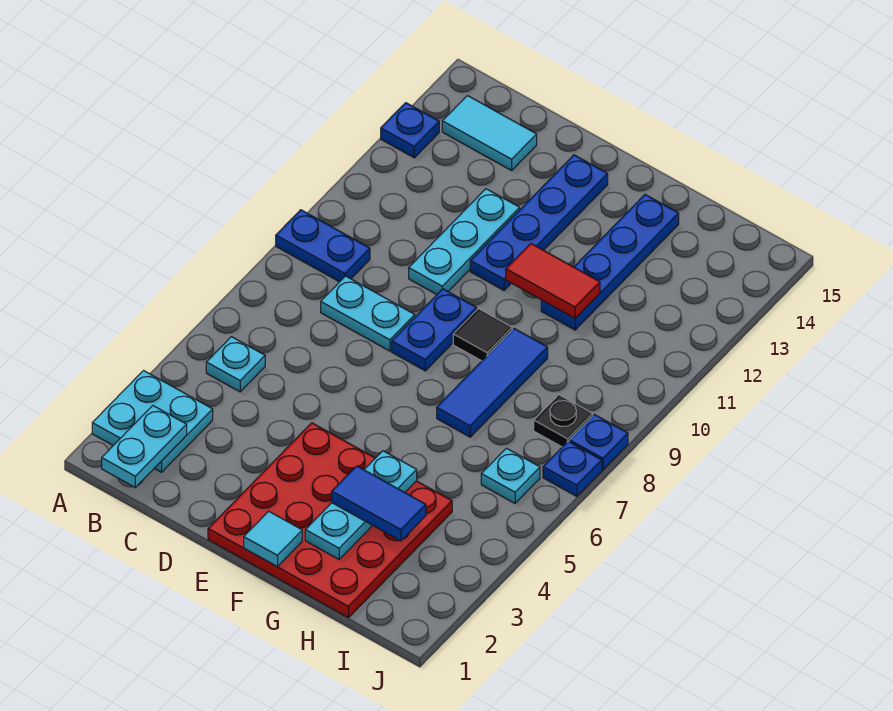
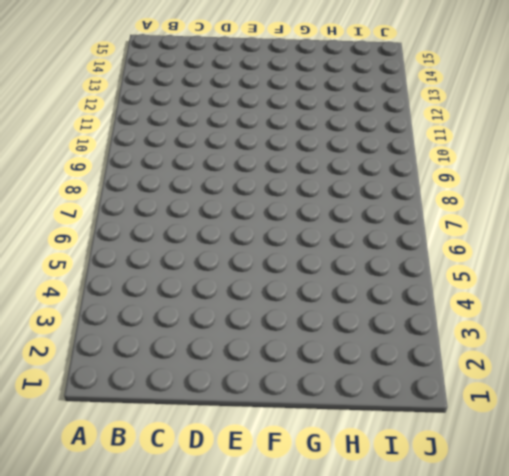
none -> cyan 2x2 plate [92,371,213,472]
none -> blue 1x2 plate [276,210,370,282]
none -> blue 1x1 plate [381,103,439,158]

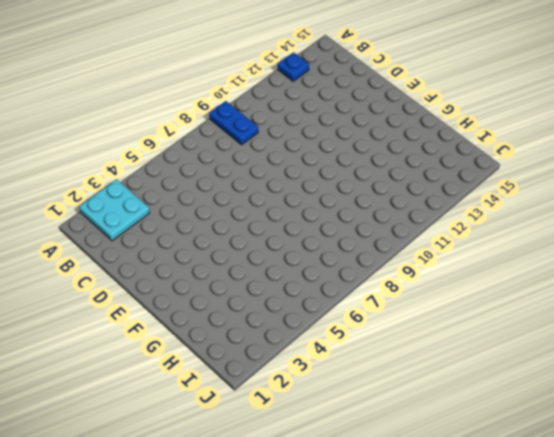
none -> cyan 1x1 plate [206,337,265,392]
none -> cyan 1x2 tile [442,96,537,170]
none -> cyan 1x2 plate [321,276,415,351]

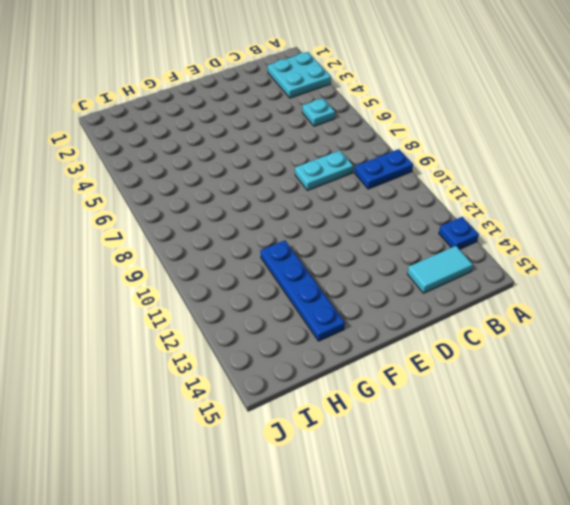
none -> cyan 1x3 plate [409,189,520,294]
none -> red 4x4 plate [208,423,452,618]
none -> blue 1x2 plate [392,289,477,371]

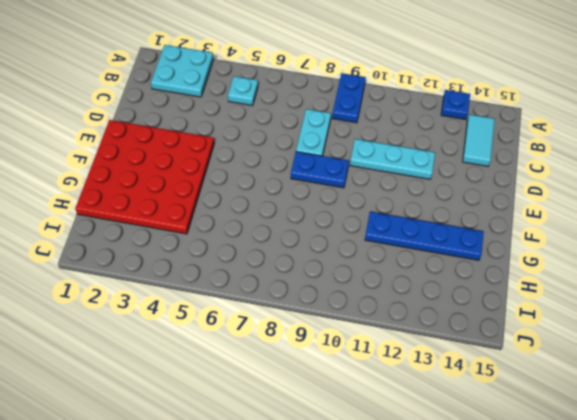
none -> blue 1x4 plate [470,155,608,290]
none -> black 1x1 tile [453,309,512,361]
none -> blue 1x3 tile [437,329,548,437]

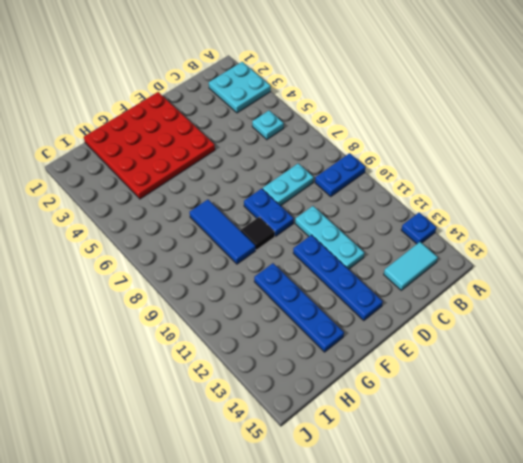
none -> cyan 1x1 plate [481,448,540,503]
none -> black 1x1 plate [534,395,593,447]
none -> blue 1x1 plate [543,441,602,496]

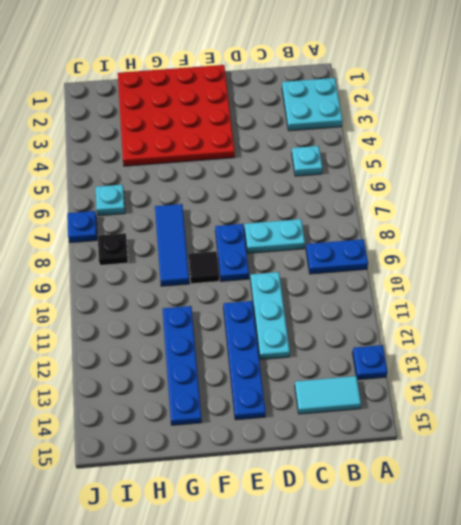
none -> blue 1x1 plate [569,414,628,470]
none -> cyan 1x2 plate [102,406,187,487]
none -> cyan 1x1 tile [244,511,302,567]

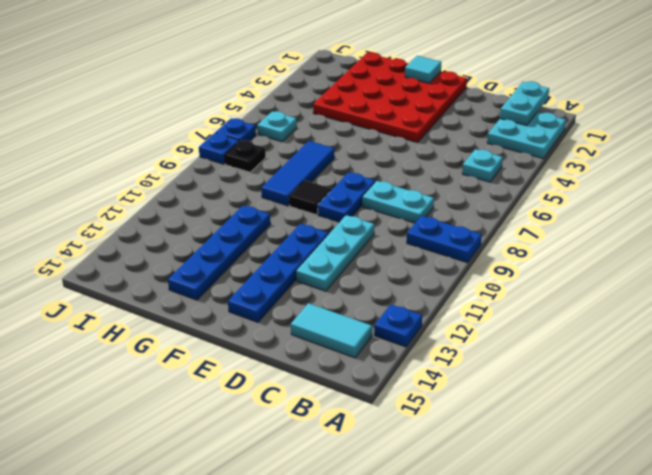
none -> red 1x2 tile [506,244,600,318]
none -> cyan 1x3 plate [305,451,417,559]
none -> blue 1x2 tile [332,466,426,541]

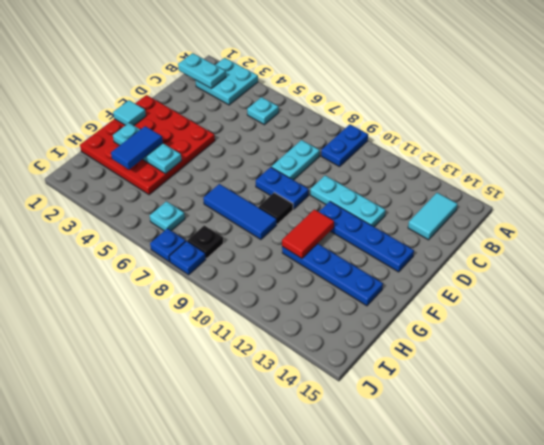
none -> blue 1x1 plate [381,103,439,158]

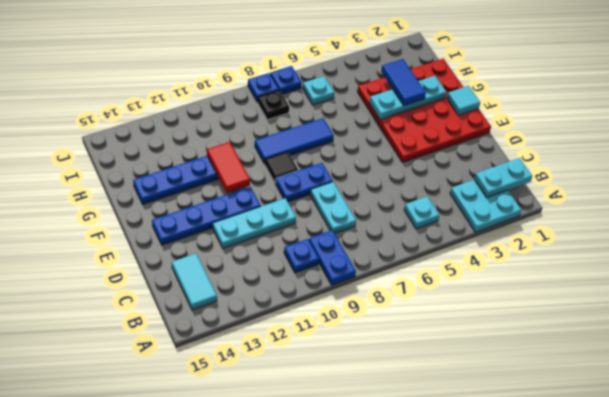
blue 1x1 plate [284,239,319,273] -> blue 1x1 plate moved to [381,103,439,158]

